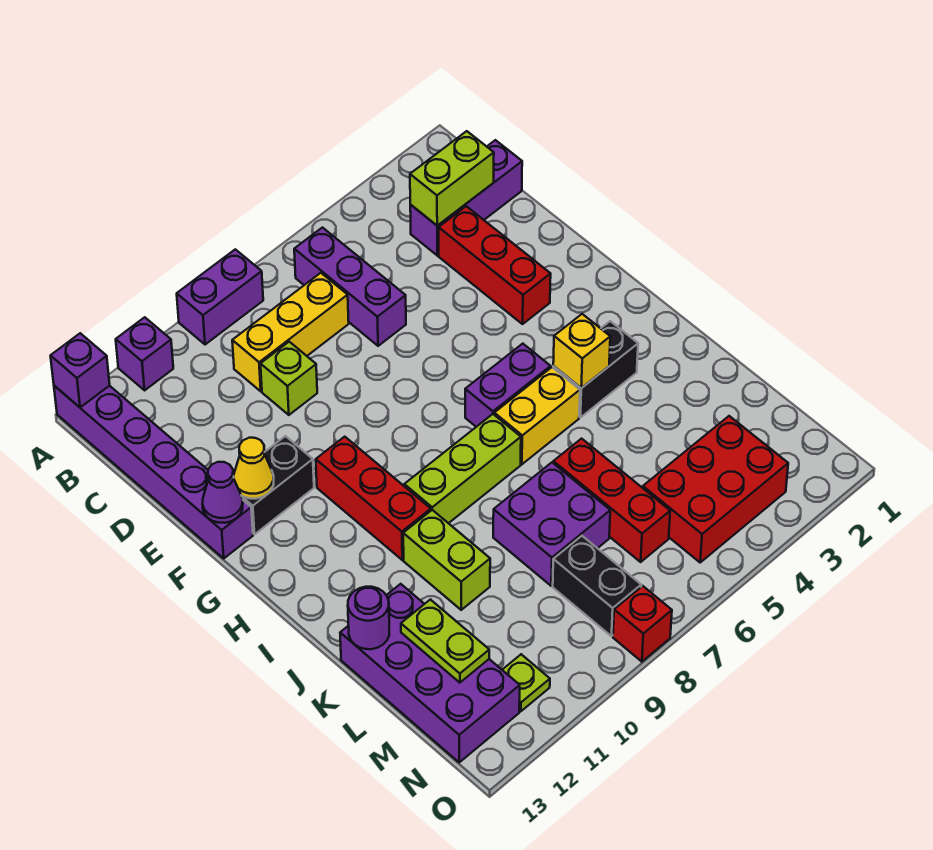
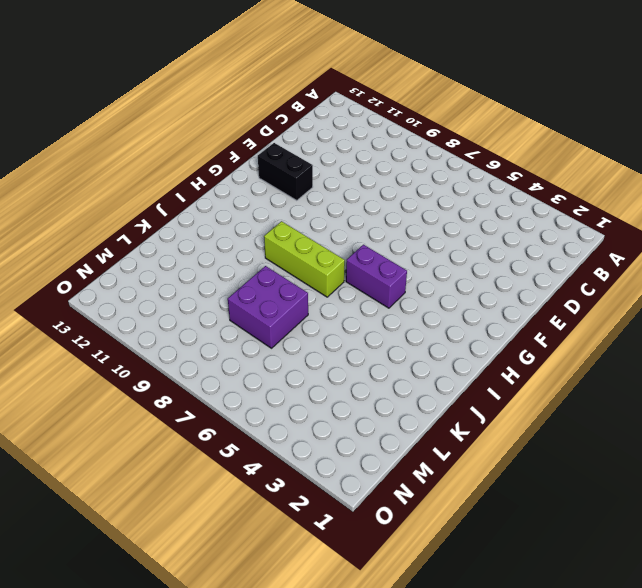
none -> purple 1x2 brick [177,249,263,345]
none -> purple 1x1 brick [116,317,173,390]
none -> purple 1x6 brick [54,386,253,558]

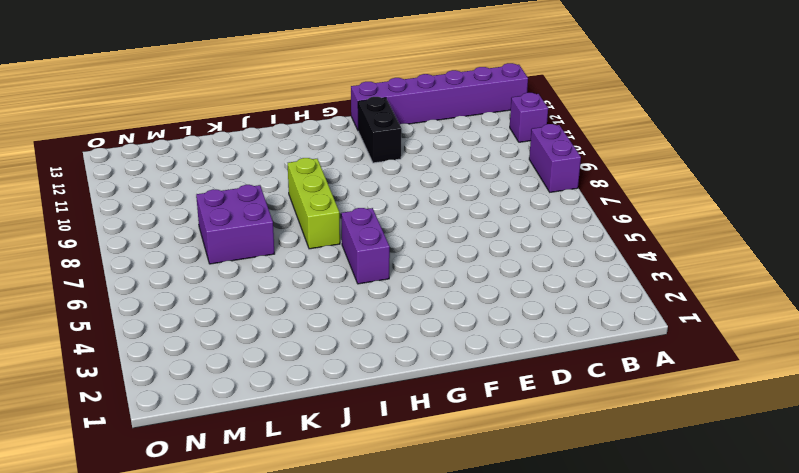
none -> purple 1x3 brick [294,228,406,346]
none -> purple 1x3 brick [410,140,522,256]
none -> yellow 1x3 brick [232,273,349,391]

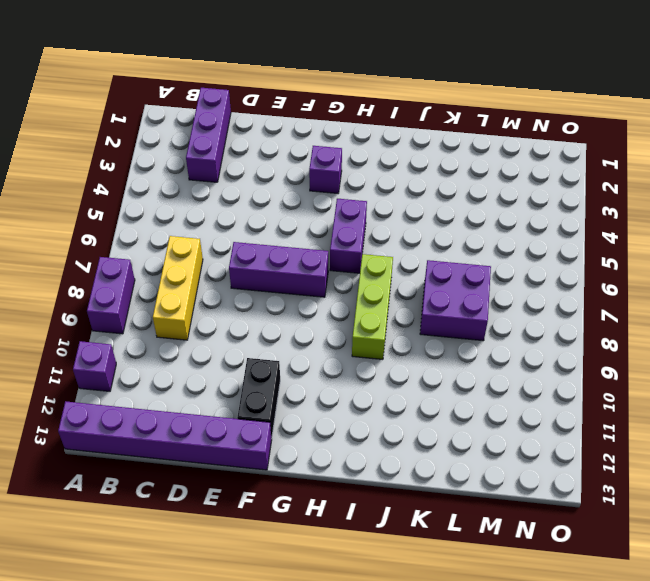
purple 1x3 brick [229,242,328,297] -> purple 1x3 brick moved to [294,228,406,346]
purple 1x1 brick [309,146,342,193] -> purple 1x1 brick moved to [51,333,110,407]
none -> red 1x3 brick [439,206,551,324]
none -> lime 1x1 brick [261,342,317,415]
none -> red 1x3 brick [316,437,431,560]

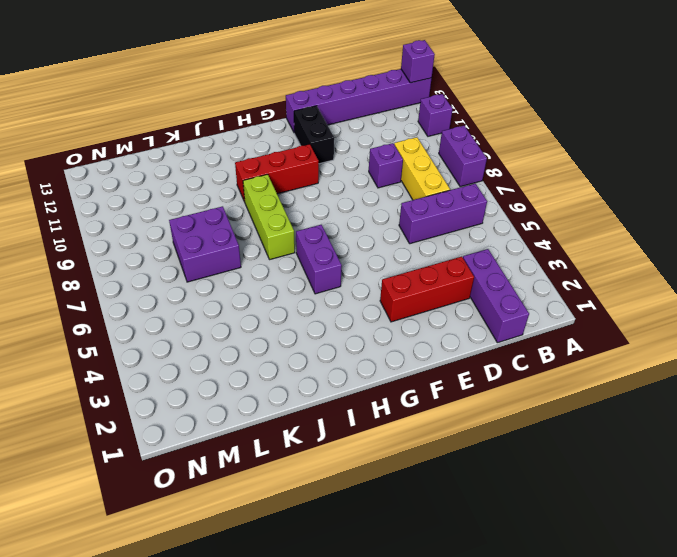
purple 1x1 brick [369,143,403,188] -> lime 1x1 brick [261,342,317,415]
none -> black 1x2 brick [553,321,638,417]
none -> yellow 1x2 brick [494,367,580,464]
none -> lime 1x2 brick [403,510,490,610]

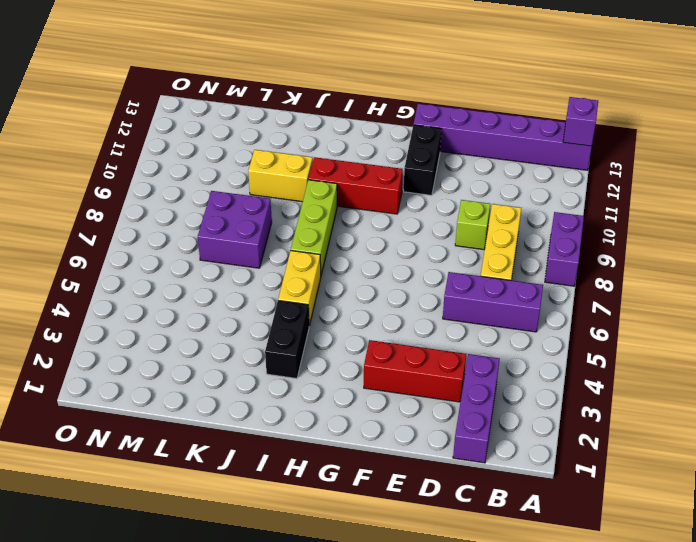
yellow 1x2 brick [248,150,313,202] -> lime 1x2 brick [403,510,490,610]
none -> purple 1x1 brick [116,317,173,390]
none -> purple 1x2 brick [465,344,551,427]
none -> red 1x3 brick [553,439,670,562]

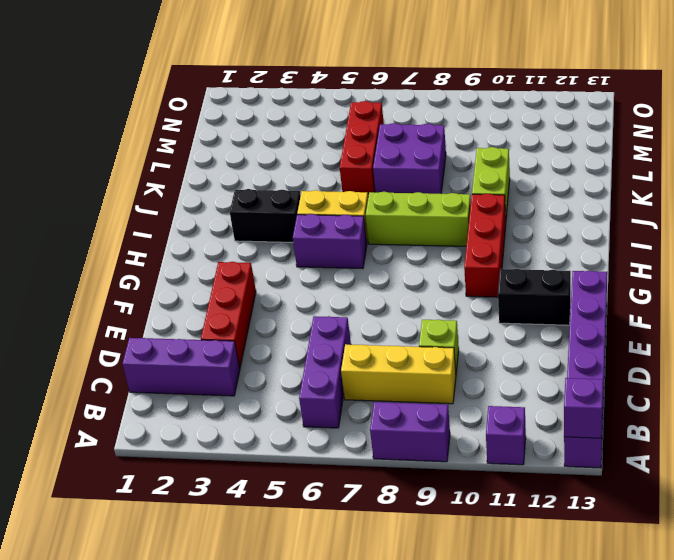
none -> purple 2x4 brick [340,584,520,762]
none -> red 2x3 brick [643,416,788,562]
none -> black 1x2 brick [553,536,641,636]

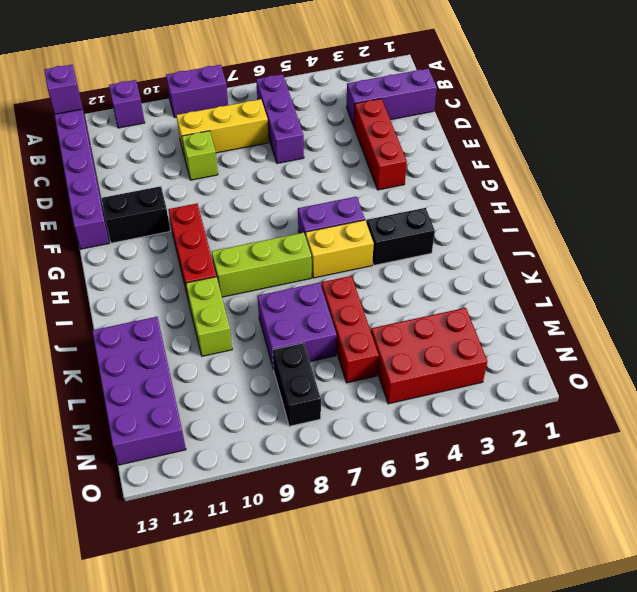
none -> lime 1x1 plate [503,654,550,711]
none -> red 1x1 brick [613,586,672,662]
none -> lime 1x2 brick [410,131,494,226]

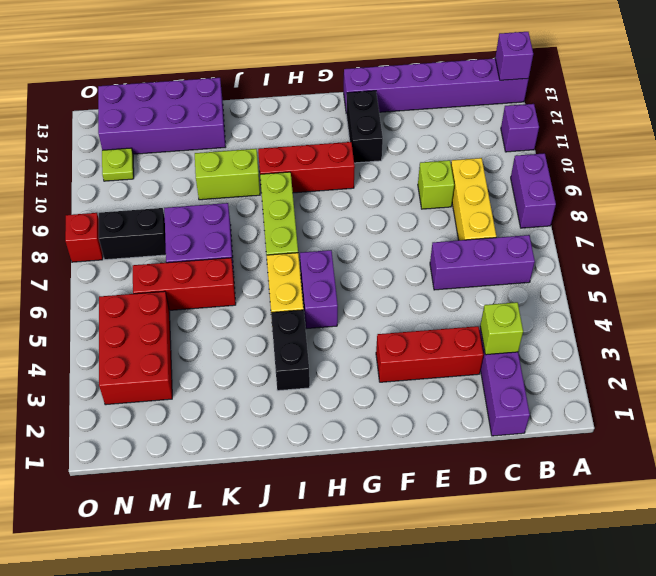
lime 1x1 brick [480,302,523,355] -> lime 1x2 brick [410,131,494,226]
none -> yellow 1x1 cone [233,438,274,499]
none -> purple 1x1 cone [202,462,243,523]
none -> yellow 1x1 brick [553,314,610,388]

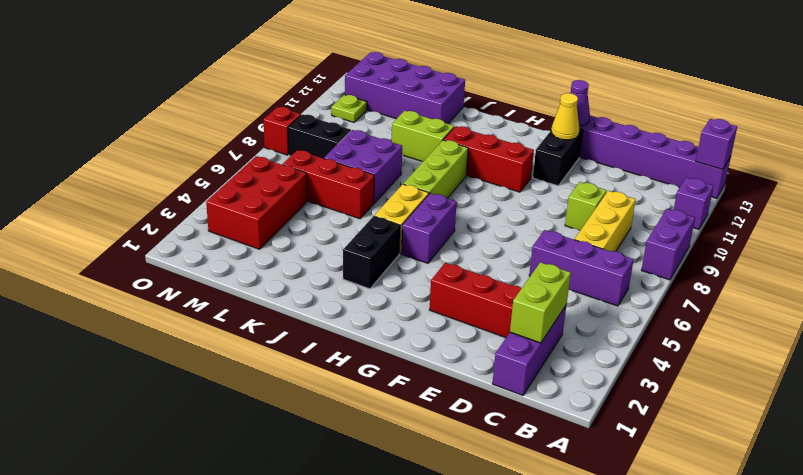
none -> yellow 1x1 brick [553,314,610,388]
none -> purple 1x1 round brick [348,587,389,649]
none -> lime 1x2 plate [401,600,489,683]

